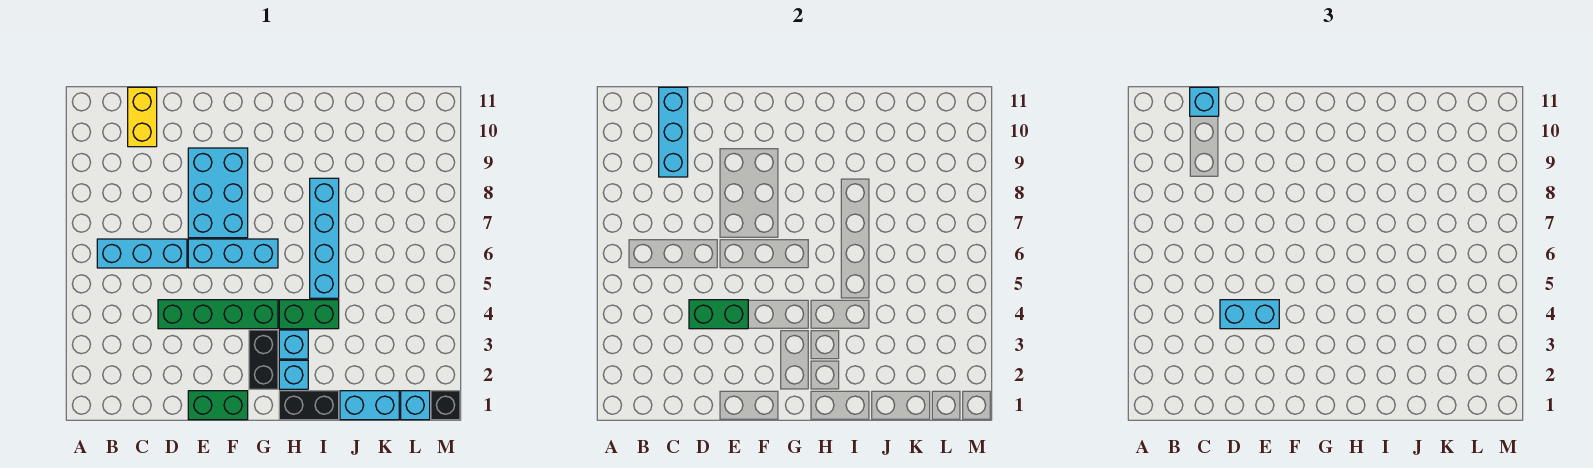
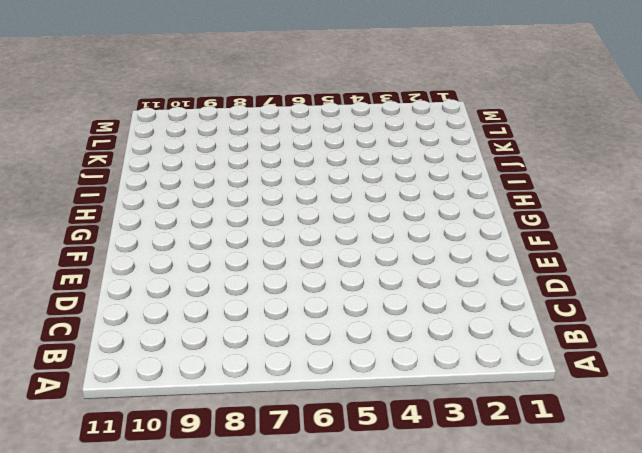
none -> cyan 1x3 brick [97,239,187,268]
none -> yellow 1x2 brick [128,87,157,147]
none -> green 1x4 brick [158,300,278,329]

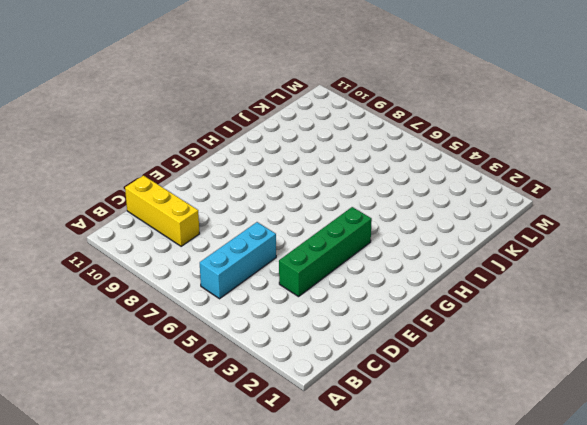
yellow 1x3 brick [125,176,199,246] -> yellow 1x2 brick [128,87,157,147]
none -> green 1x2 brick [188,391,248,420]
none -> cyan 1x3 brick [188,239,278,268]
none -> cyan 2x3 brick [188,148,248,238]

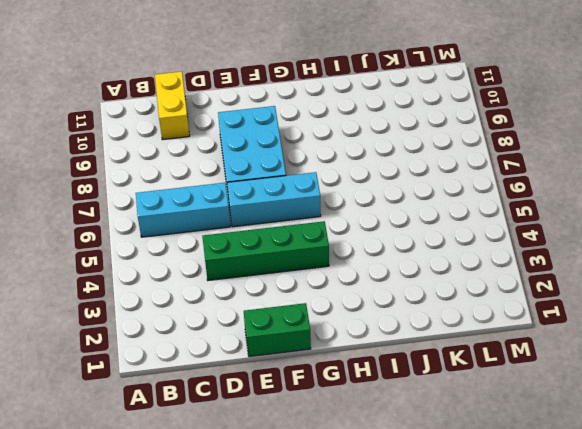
none -> black 1x2 brick [249,330,278,389]
none -> black 1x2 brick [279,391,339,420]
none -> cyan 1x1 brick [279,360,308,389]

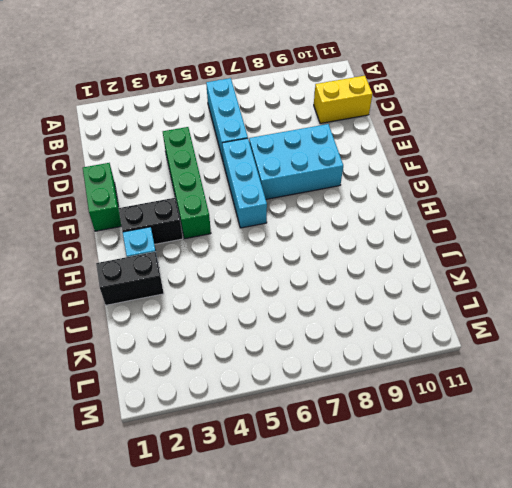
black 1x2 brick [96,252,164,305] -> black 1x2 brick turned to [279,391,339,420]
none -> cyan 1x1 brick [279,330,308,359]
none -> green 1x2 brick [279,300,339,329]
none -> cyan 1x4 brick [310,178,339,298]

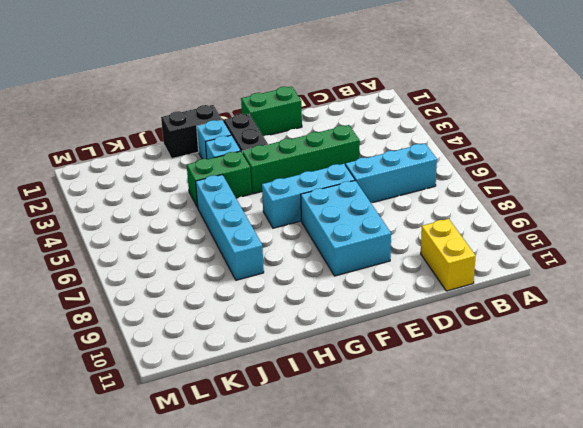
none -> cyan 1x2 brick [340,391,399,420]
none -> cyan 1x1 brick [401,391,430,420]
none -> black 1x1 brick [431,391,460,420]

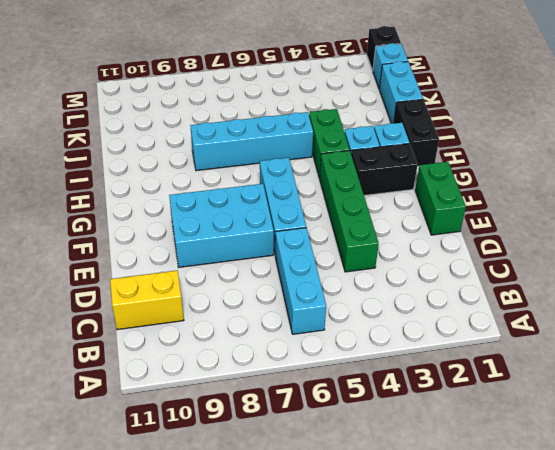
none -> cyan 1x3 brick [659,87,688,177]
none -> green 1x2 brick [689,300,748,329]
none -> cyan 1x1 brick [1190,87,1219,116]

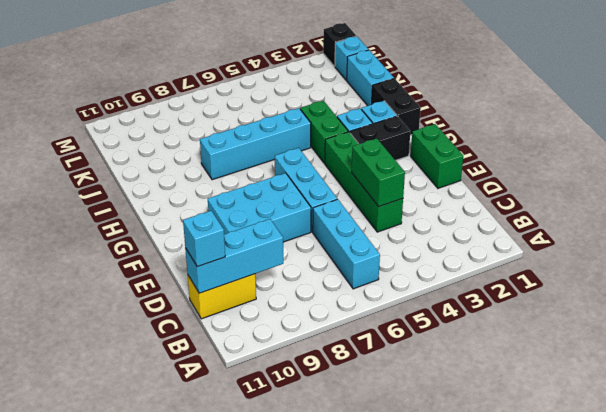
none -> cyan 1x2 brick [1220,300,1279,329]

